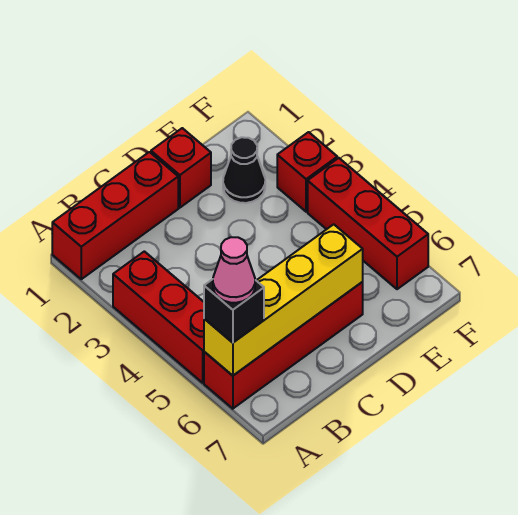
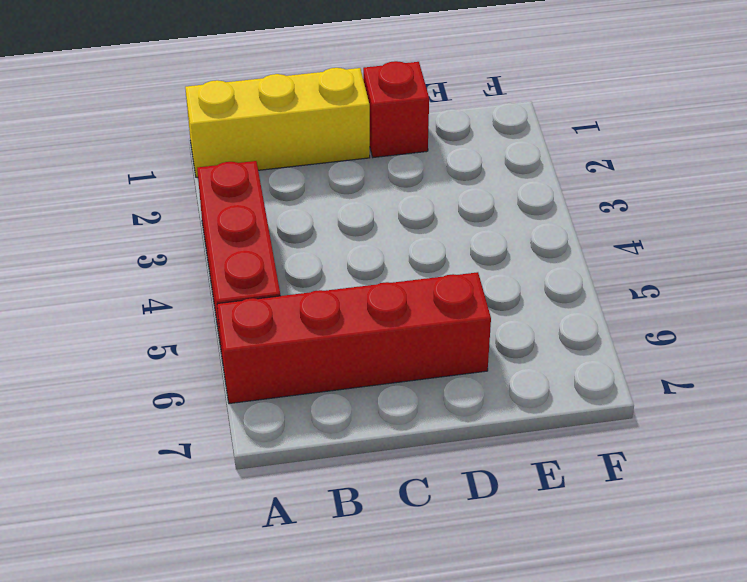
yellow 1x3 brick [185,68,370,177] -> red 1x3 brick [52,152,178,279]
none -> black 1x1 cone [223,137,265,203]
none -> red 1x1 brick [277,132,337,212]

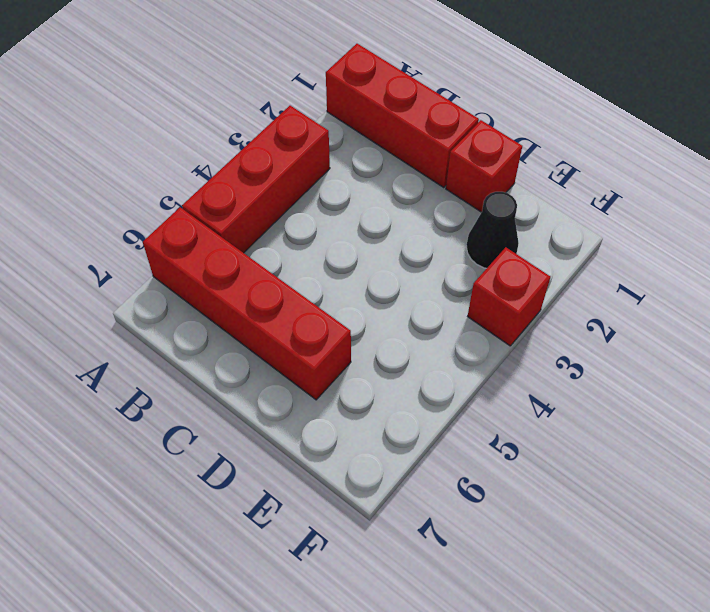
none -> red 1x3 brick [308,158,428,289]
none -> yellow 1x4 brick [204,224,363,376]

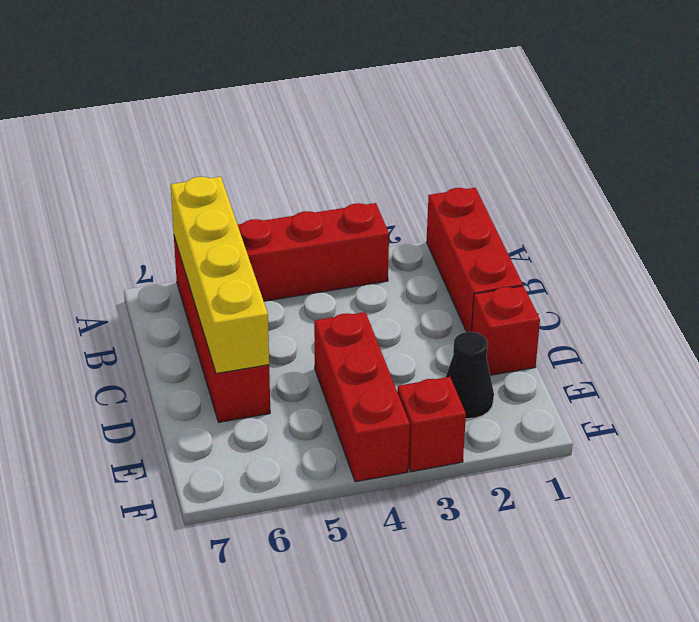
red 1x3 brick [314,312,410,482] -> red 1x3 brick turned to [308,158,428,289]
none -> black 1x1 brick [204,279,264,343]
none -> pink 1x1 cone [213,237,255,303]

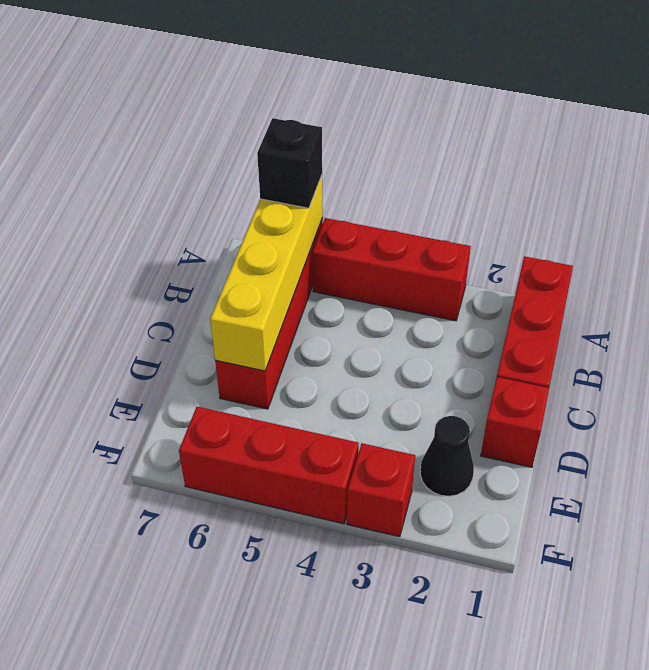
none -> pink 1x1 cone [213,237,255,303]

